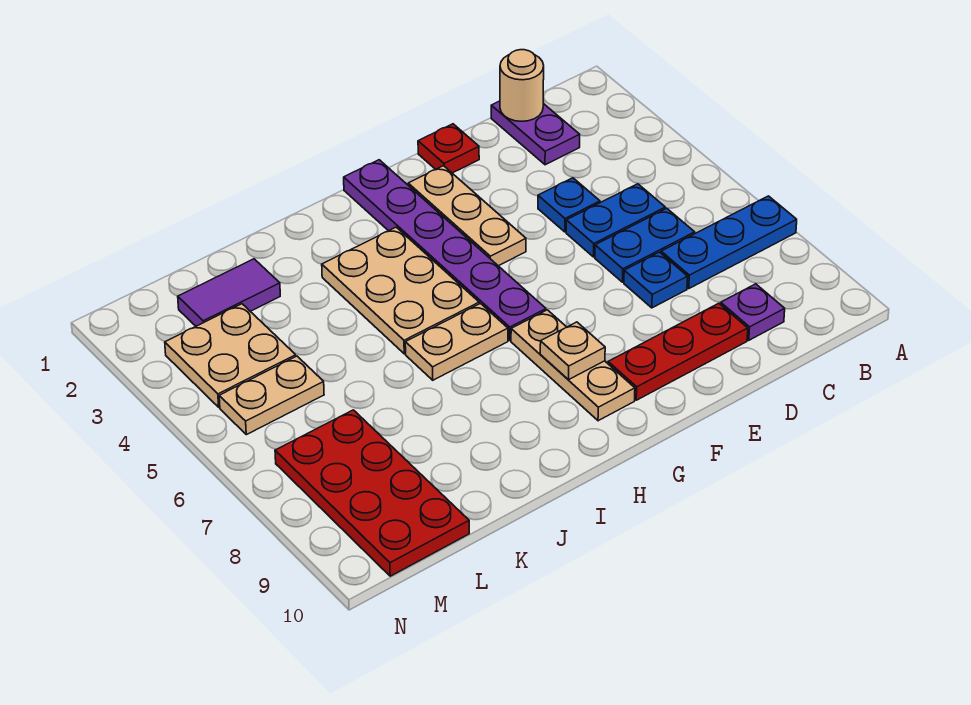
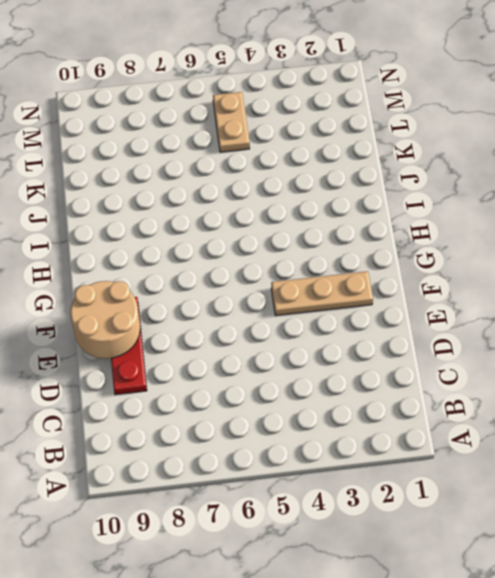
tan 2x2 round brick [70,281,140,359] -> none
none -> blue 1x3 plate [661,196,797,288]
none -> purple 1x2 plate [491,101,580,165]
none -> blue 1x2 plate [566,184,665,257]

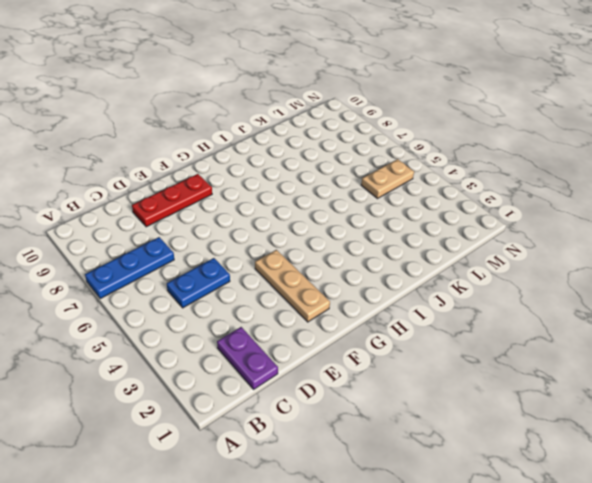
none -> blue 1x2 plate [595,208,695,282]
none -> purple 1x1 plate [721,284,785,340]
none -> blue 1x1 plate [538,178,600,232]

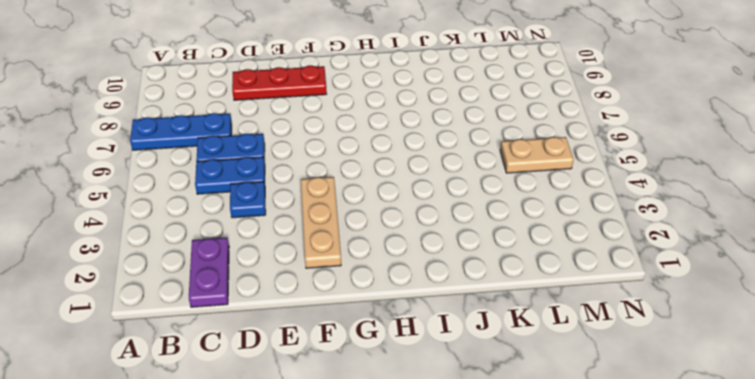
none -> purple 1x1 plate [721,284,785,340]
none -> blue 1x1 plate [624,252,688,308]
none -> red 1x1 plate [418,124,479,173]

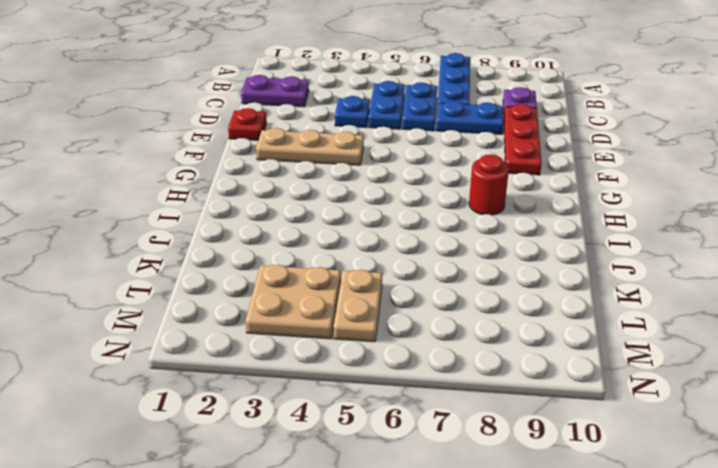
blue 1x2 plate [436,101,504,134] -> blue 1x1 plate [624,252,688,308]
red 1x1 round brick [469,154,509,215] -> none
none -> purple 1x6 plate [344,160,546,340]
none -> tan 1x3 plate [511,310,635,421]
none -> tan 2x3 plate [322,227,479,354]

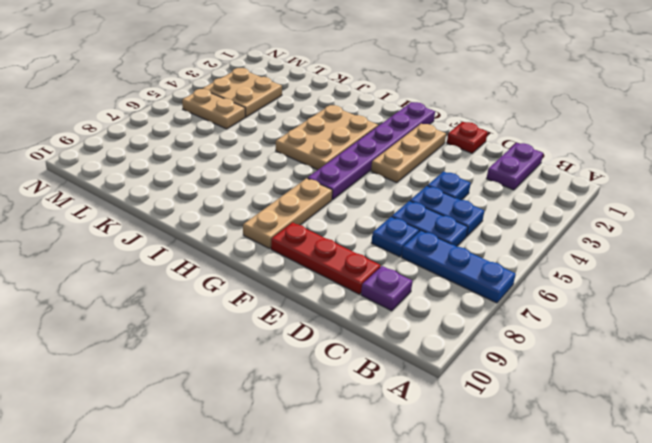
none -> tan 1x2 plate [405,304,508,380]
none -> purple 1x2 tile [178,259,280,326]
none -> red 2x4 plate [275,410,469,576]

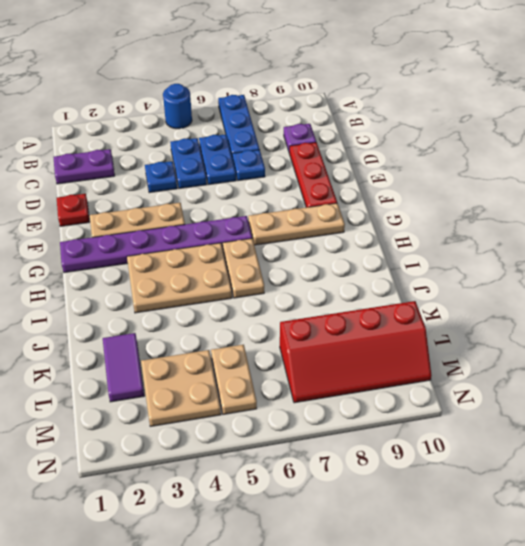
blue 1x1 round brick [163,84,192,129] -> none
red 2x4 slope [280,301,432,403] -> red 2x4 plate [275,410,469,576]
none -> tan 1x1 round brick [500,50,544,121]
none -> tan 1x1 plate [540,322,605,380]

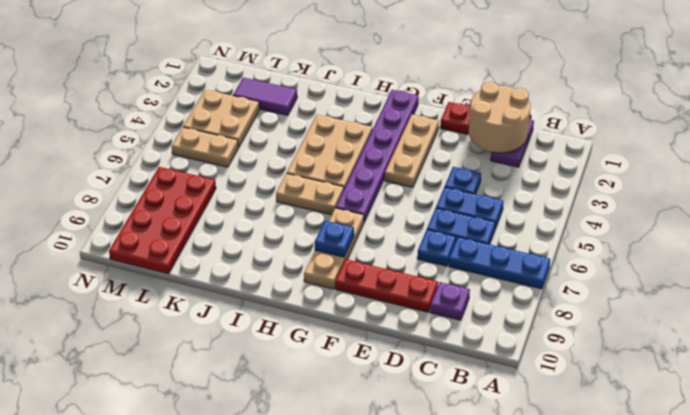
tan 2x2 round brick [469,82,531,153] -> tan 1x1 round brick [500,50,544,121]
blue 1x1 plate [315,221,354,257] -> tan 1x1 plate [540,322,605,380]

